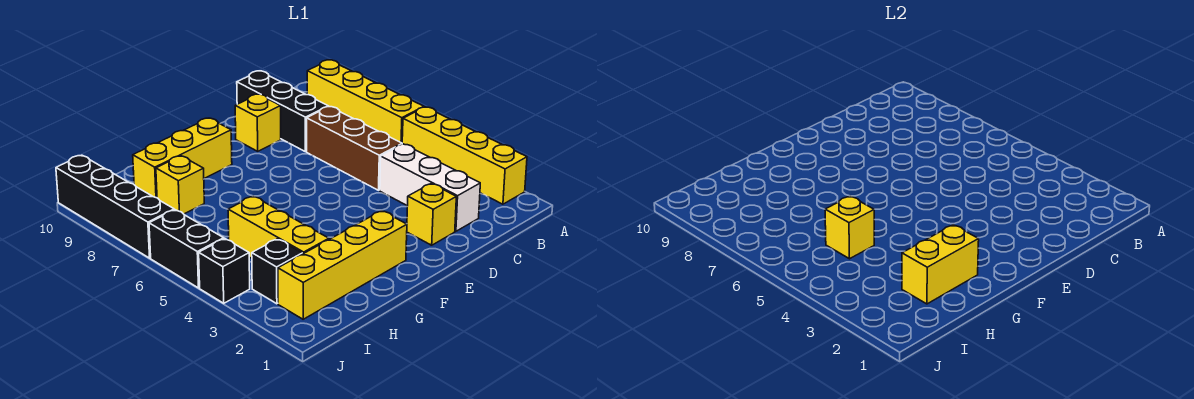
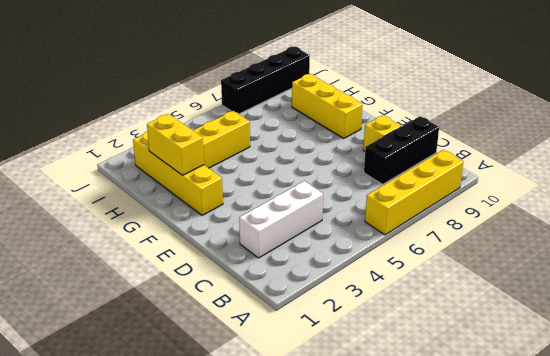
none -> yellow 1x4 brick [402,107,527,204]
none -> brown 1x3 brick [307,107,402,190]
none -> yellow 1x1 brick [407,184,456,245]

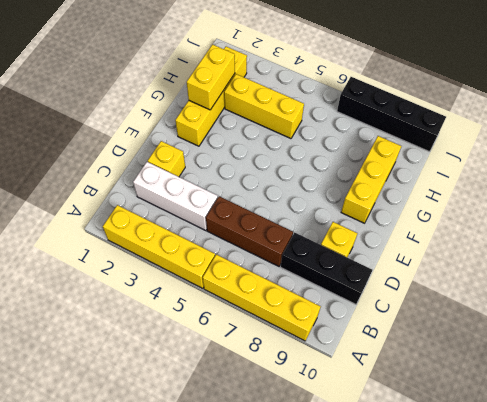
none -> yellow 1x1 brick [156,156,204,214]
none -> black 1x1 brick [252,239,302,304]
none -> black 1x1 brick [199,239,250,303]

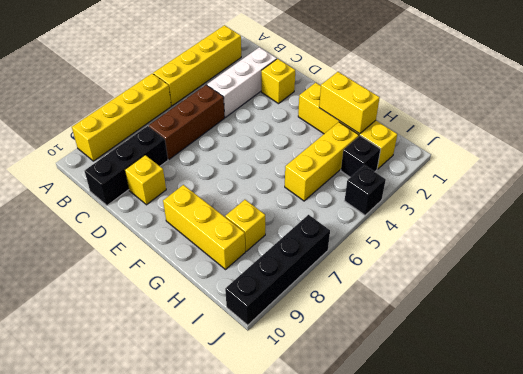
none -> black 1x2 brick [149,210,224,288]
none -> yellow 1x1 brick [825,196,874,259]

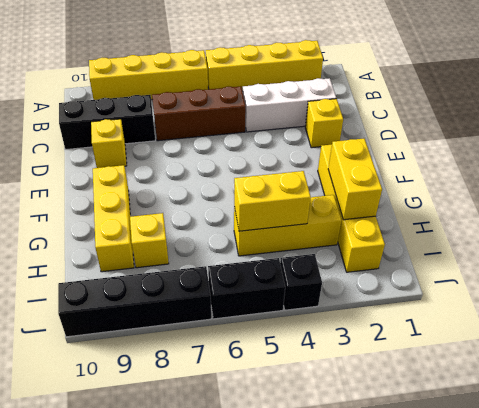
yellow 1x2 brick [234,171,311,231] -> yellow 1x1 brick [825,196,874,259]
none -> black 1x1 brick [252,239,302,304]

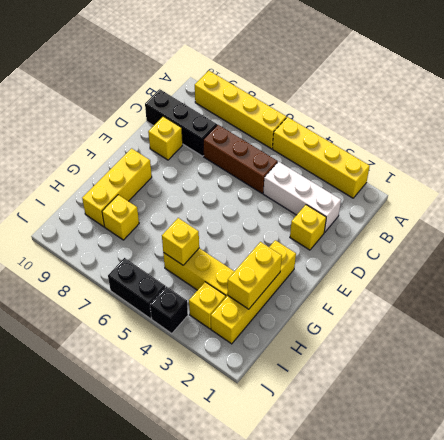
yellow 1x1 brick [189,282,226,329] -> black 1x1 brick [252,239,302,304]
none -> black 1x4 brick [56,155,174,258]

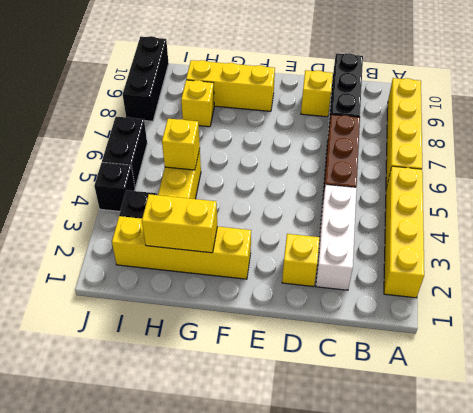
black 1x3 brick [123,36,169,121] -> black 1x4 brick [56,155,174,258]

